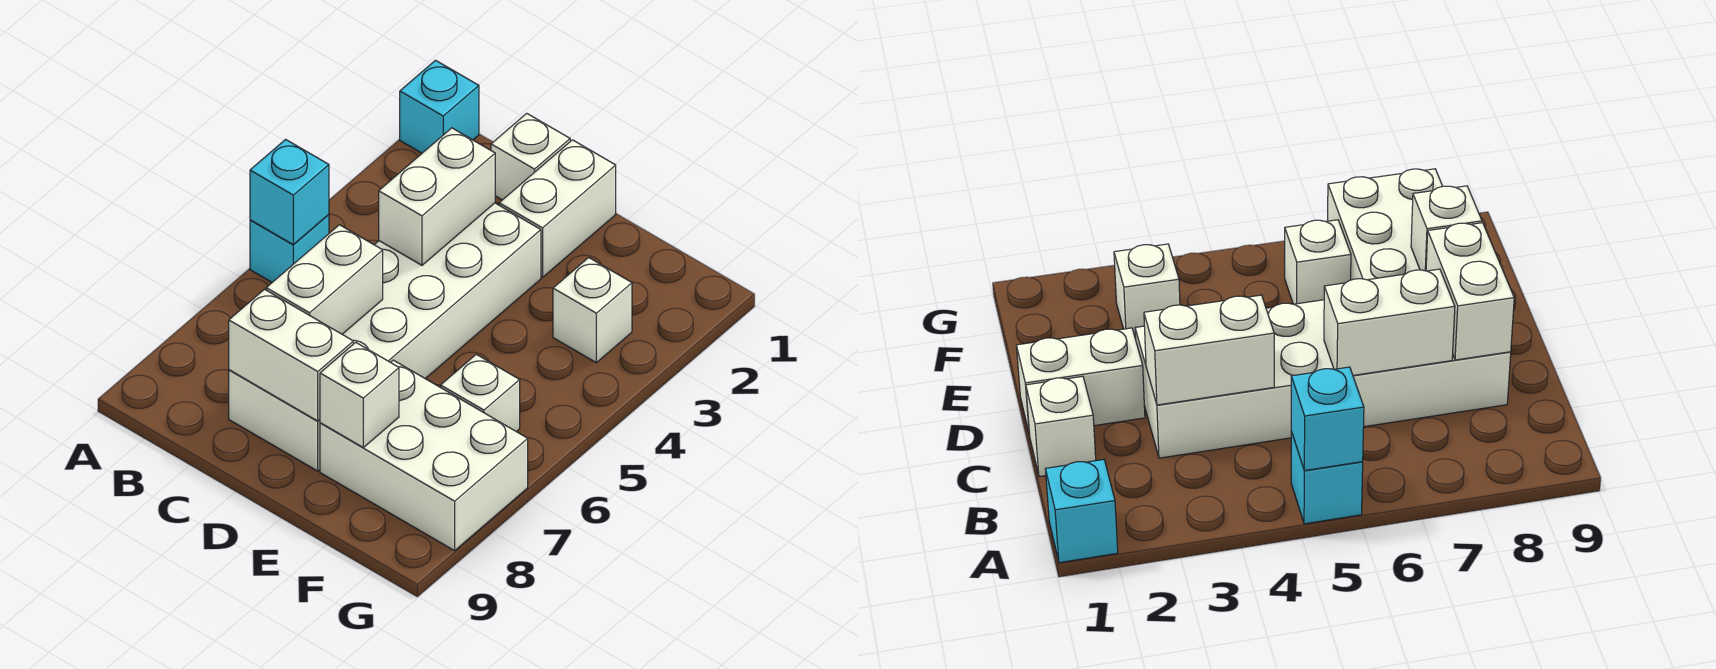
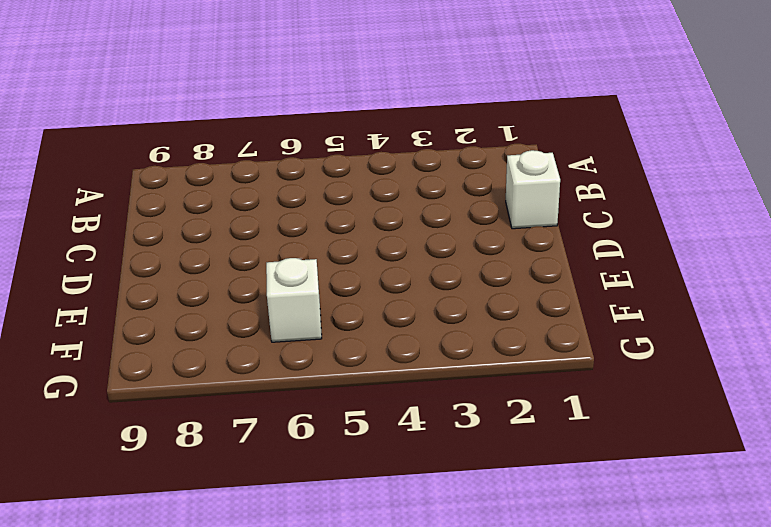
none -> cyan 1x1 brick [400,60,479,153]
none -> cyan 1x1 brick [250,215,329,282]
none -> white 2x6 brick [229,203,541,471]

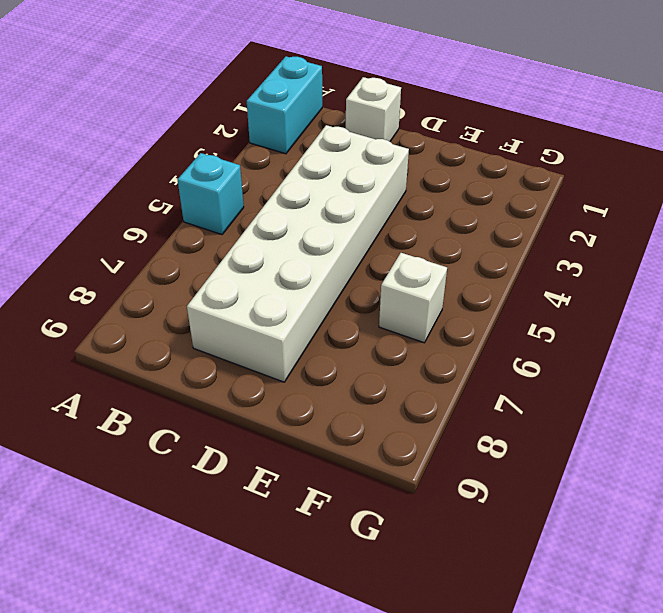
cyan 1x2 brick [247,56,322,154] -> cyan 1x1 brick [400,60,479,153]
none -> white 1x2 brick [499,140,616,277]
none -> white 2x3 brick [320,360,528,551]
none -> white 1x1 brick [553,258,632,363]

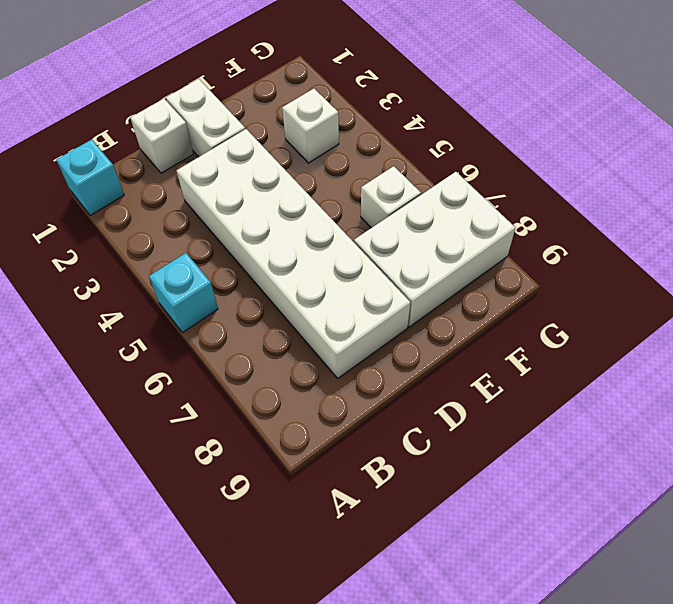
none -> cyan 1x1 brick [250,139,329,244]
none -> white 1x2 brick [379,128,495,265]
none -> white 1x2 brick [266,225,383,334]

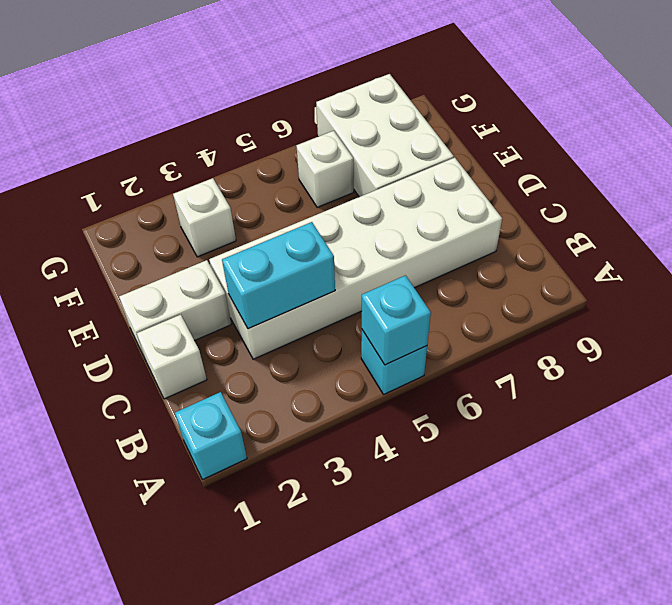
cyan 1x2 brick [222,222,335,329] -> white 1x2 brick [379,128,495,265]
none -> white 1x2 brick [266,225,383,334]
none -> white 1x2 brick [229,289,353,421]
none -> white 1x1 brick [320,342,399,447]

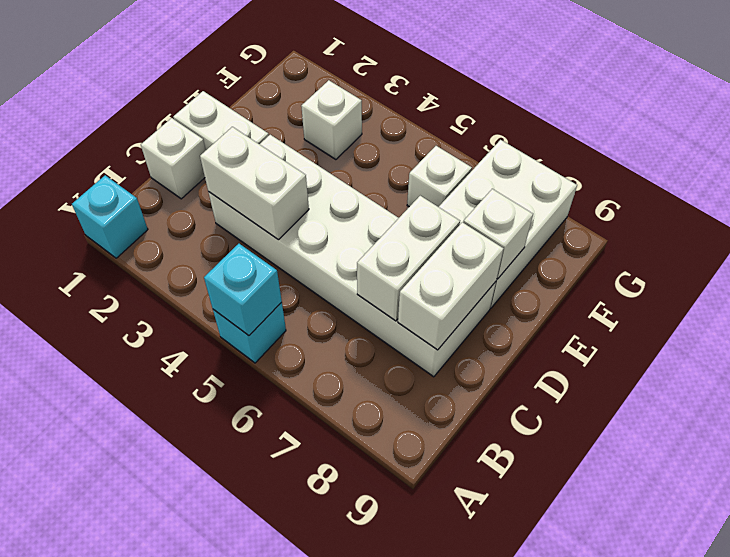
white 1x2 brick [357,196,460,321] -> white 1x2 brick turned to [266,225,383,334]

